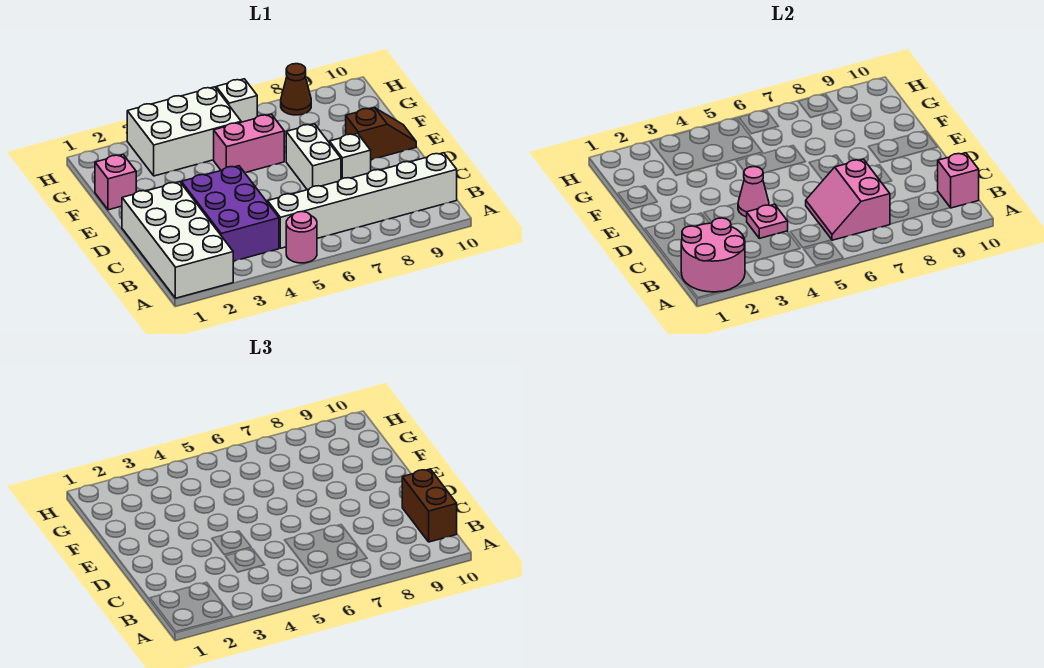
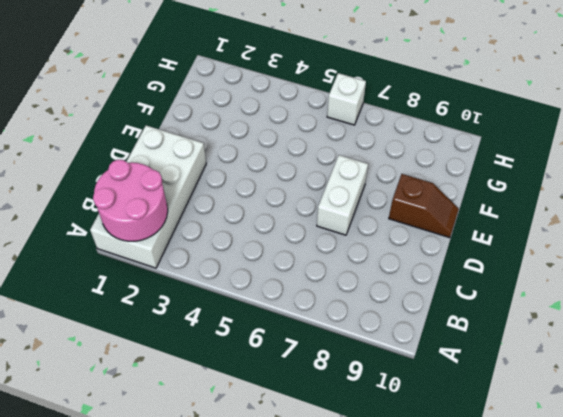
none -> pink 1x1 round brick [286,212,317,263]
none -> purple 2x3 brick [181,166,279,261]
none -> white 1x6 brick [268,153,457,248]

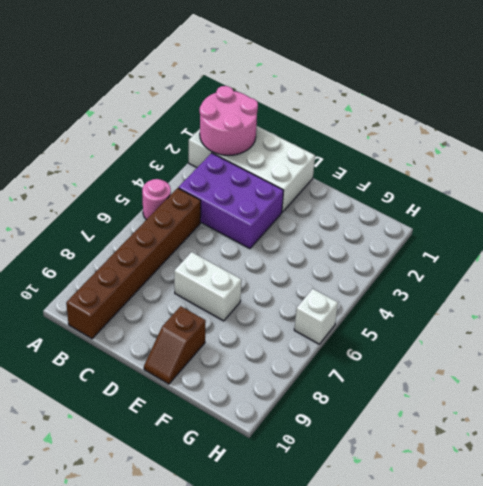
brown 1x6 brick [66,188,201,339] -> white 1x6 brick [268,153,457,248]
none -> white 1x1 brick [330,134,371,179]
none -> pink 1x1 brick [95,155,136,210]
none -> pink 1x2 brick [214,114,284,173]

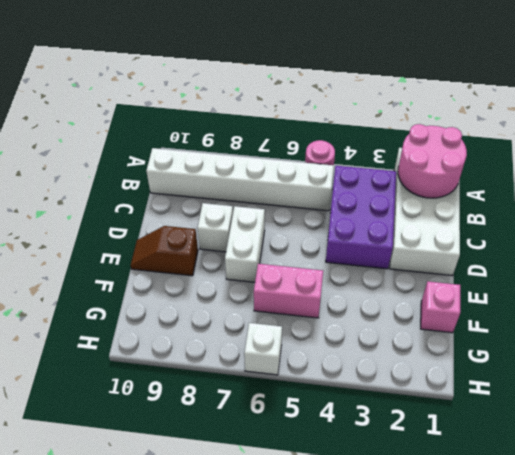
none -> white 2x3 brick [127,87,241,176]
none -> brown 1x1 cone [281,64,311,115]
none -> pink 2x2 slope [806,159,890,240]

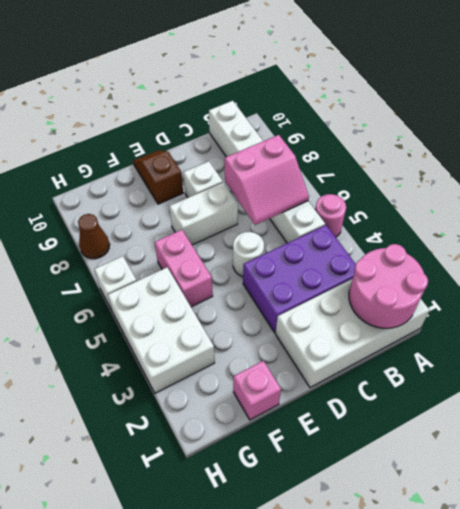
white 1x1 round brick [233,232,264,277] -> none
none -> pink 1x1 brick [938,153,979,208]
none -> pink 1x1 plate [747,204,788,238]
none -> pink 1x1 cone [738,167,769,217]

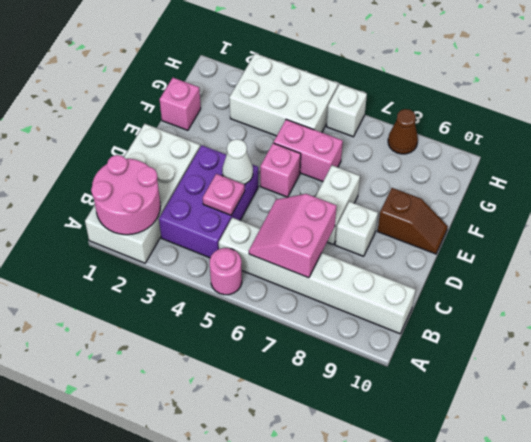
white 1x1 cone [222,139,253,184] -> pink 1x1 cone [738,167,769,217]
pink 1x1 brick [260,143,301,197] -> pink 1x1 brick moved to [938,153,979,208]
none -> brown 1x2 brick [402,469,457,542]

